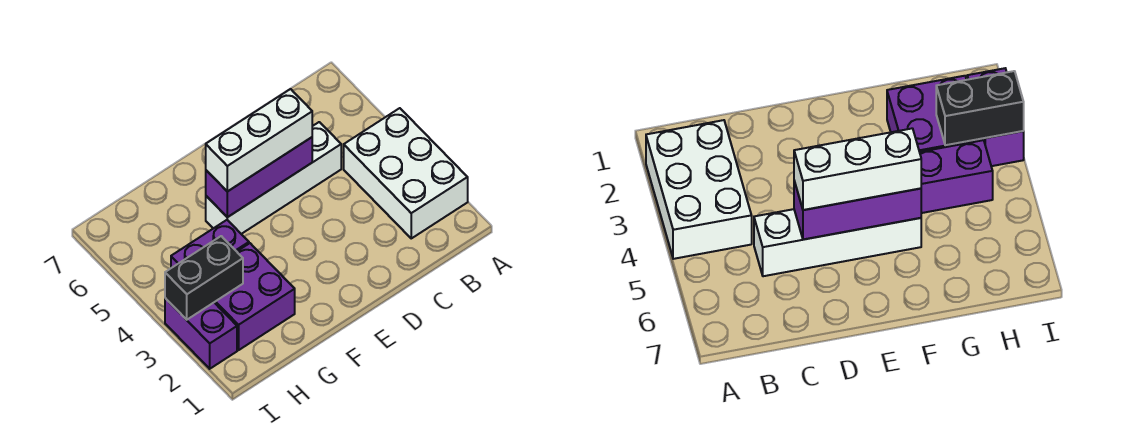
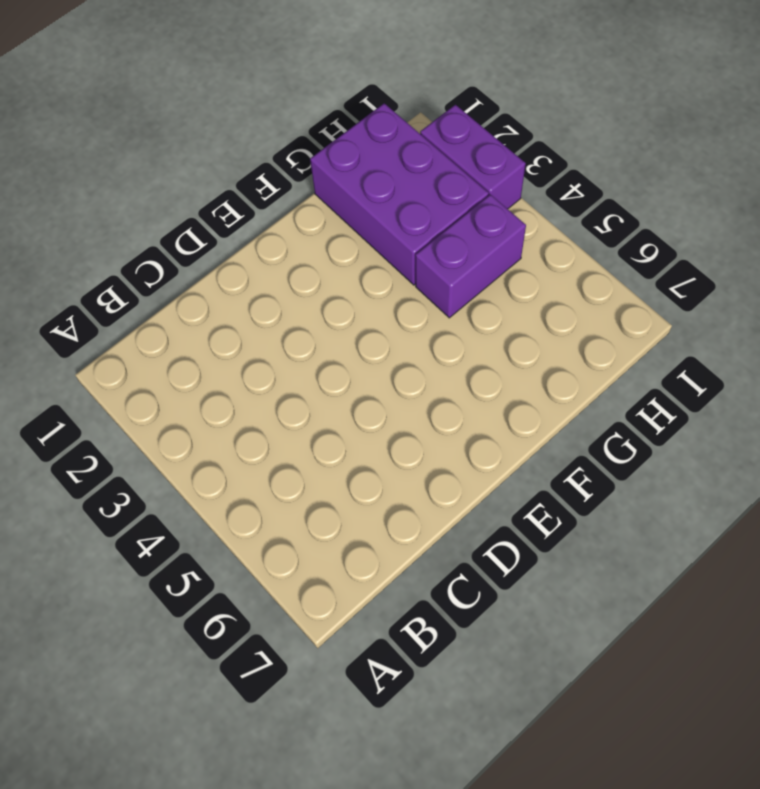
purple 2x3 brick [310,103,489,285] -> purple 2x2 brick [214,243,295,350]
none -> white 2x3 brick [344,108,468,238]
none -> white 1x4 brick [206,122,341,234]

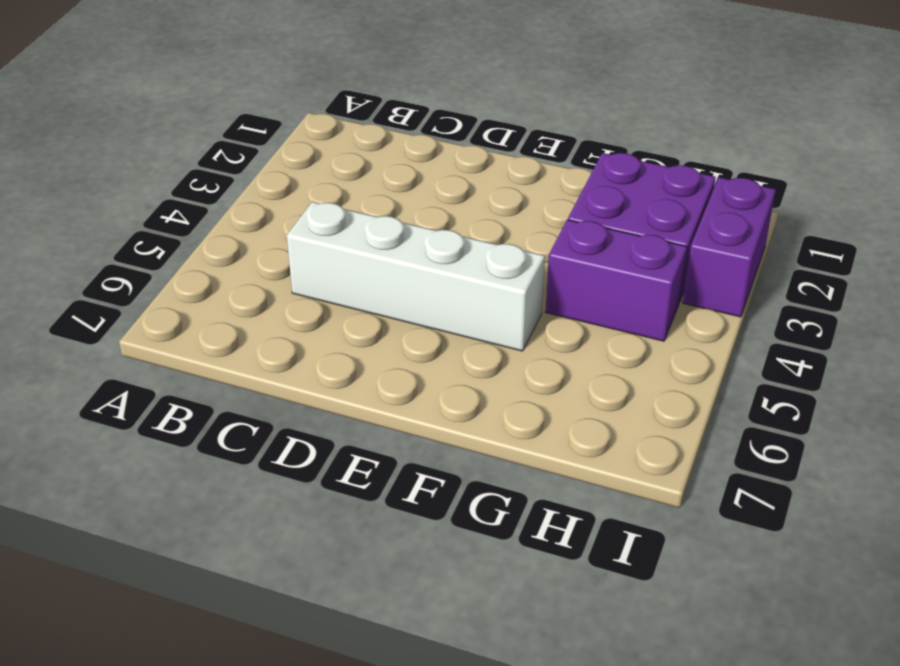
none -> white 2x3 brick [344,108,468,238]
none -> purple 1x3 brick [206,137,312,217]

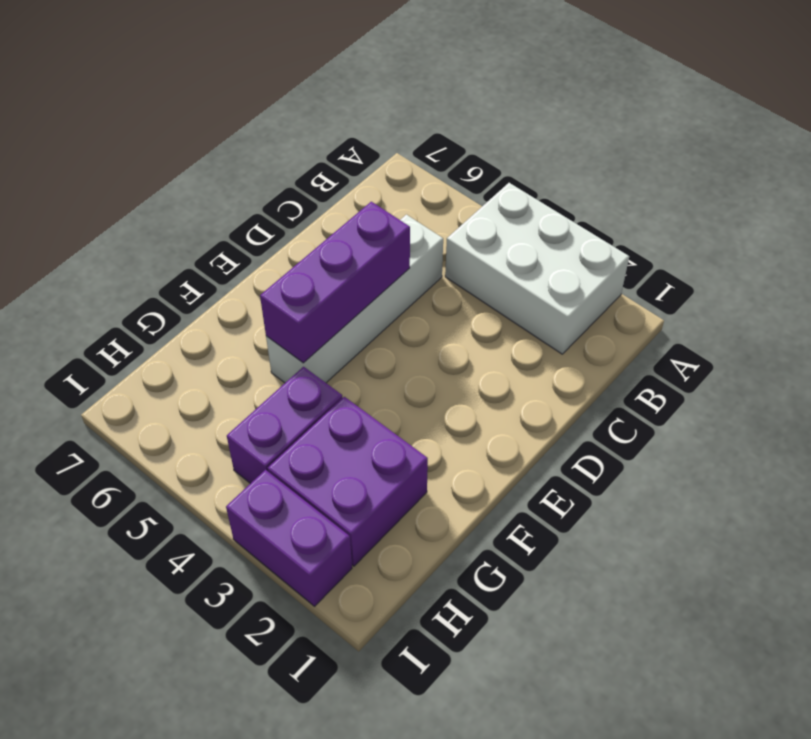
none -> black 1x2 brick [165,236,243,320]
none -> white 1x3 brick [206,89,312,192]

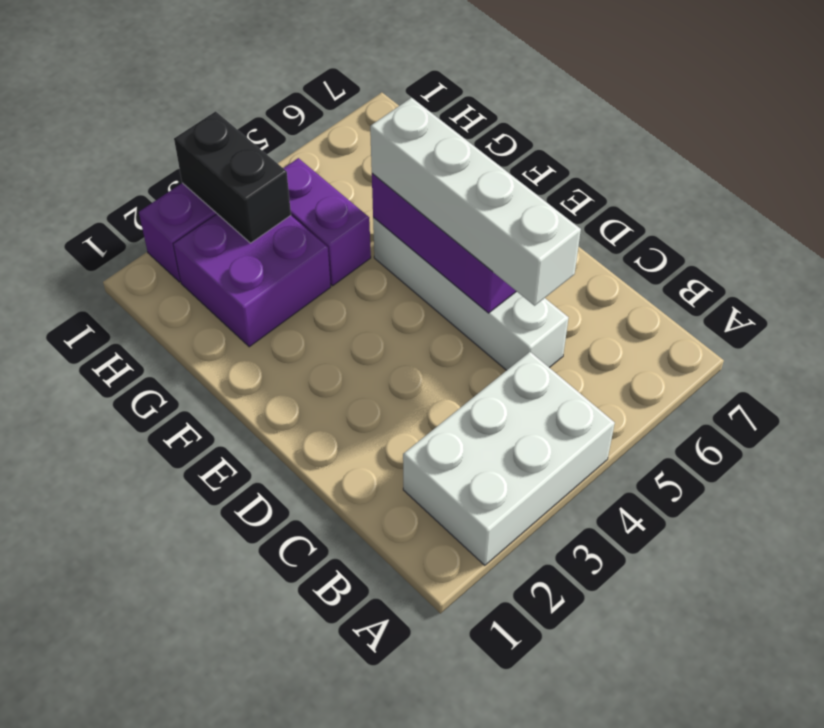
white 1x4 brick [370,98,581,306] -> white 1x3 brick [206,89,312,192]

